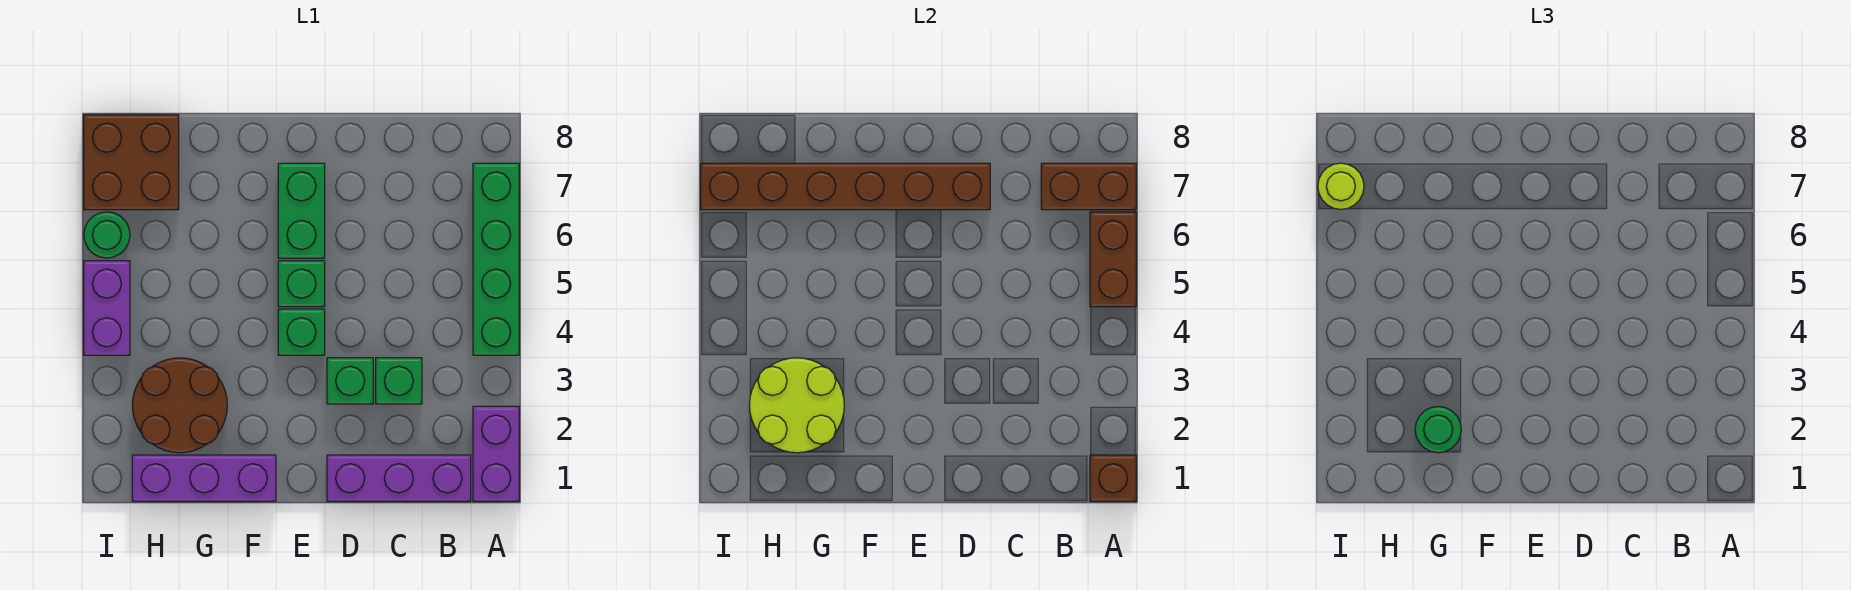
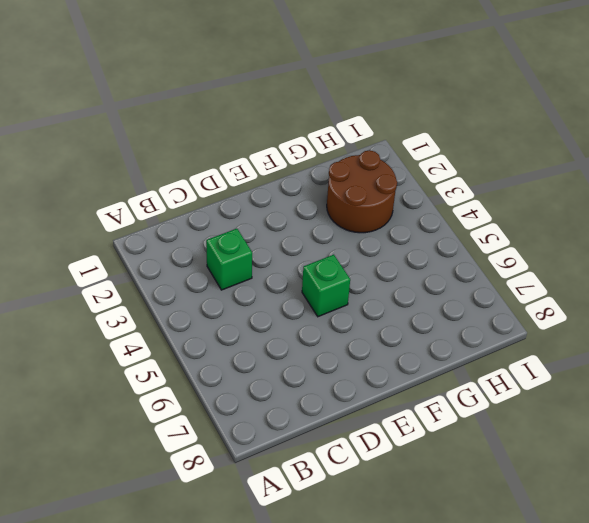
none -> purple 1x2 brick [473,406,519,501]
none -> green 1x4 brick [473,163,519,355]
none -> purple 1x3 brick [327,455,471,501]

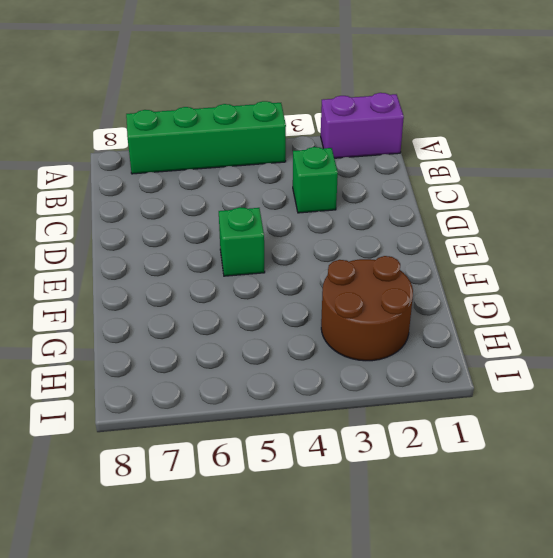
none -> purple 1x3 brick [327,455,471,501]
none -> green 1x1 brick [327,358,373,404]
none -> green 1x1 brick [278,309,325,355]

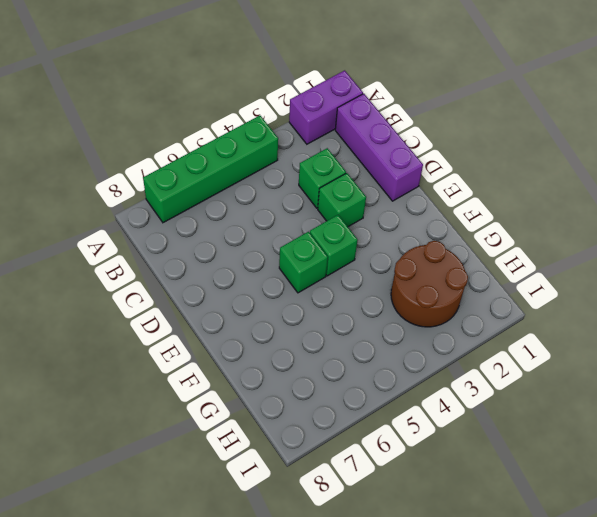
none -> green 1x2 brick [278,163,325,258]
none -> purple 1x3 brick [132,455,276,501]
none -> brown 2x2 brick [84,115,179,210]

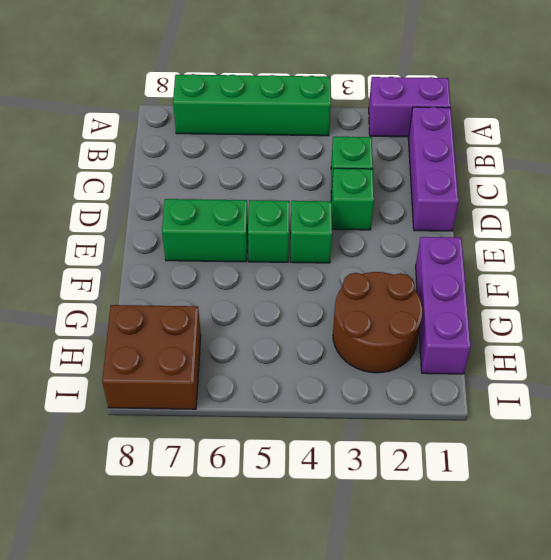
none -> purple 1x2 brick [84,261,130,355]
none -> green 1x1 round brick [84,212,130,258]
none -> brown 1x1 brick [1090,455,1136,501]

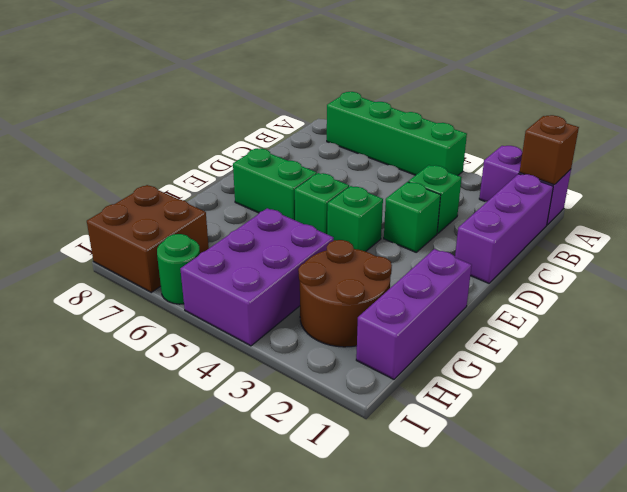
purple 2x3 brick [180,208,334,346] -> purple 1x2 brick [84,261,130,355]
none -> brown 1x2 brick [1090,212,1136,307]
none -> brown 1x2 brick [1041,163,1136,210]
none -> brown 1x6 brick [701,163,990,210]

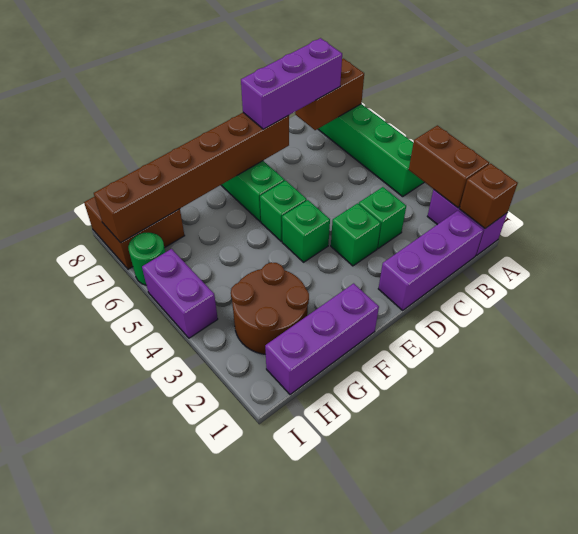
brown 1x2 brick [409,125,489,208] -> brown 1x2 brick moved to [1090,212,1136,307]
purple 1x3 brick [241,38,342,129] -> none
none -> lime 2x2 round brick [749,358,844,453]
none -> green 1x1 round brick [1415,407,1461,453]
none -> lime 1x1 round brick [1318,163,1364,209]

